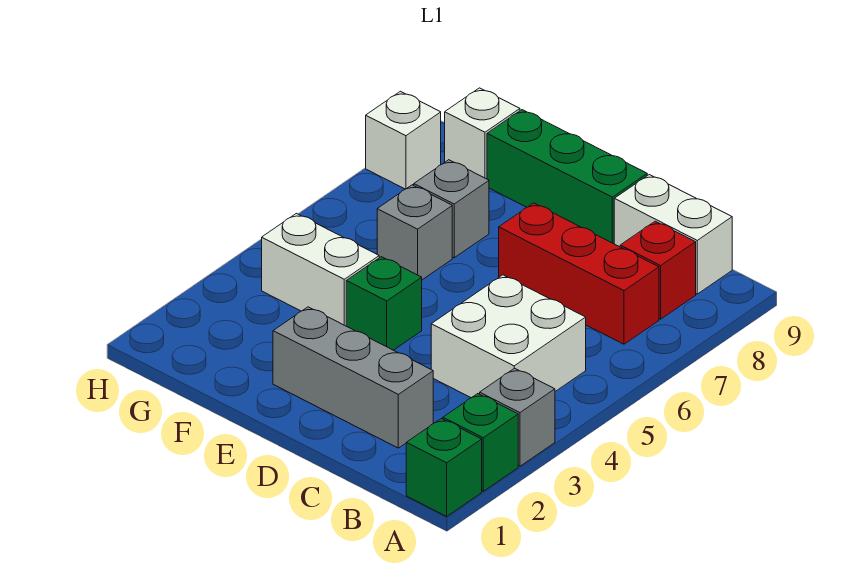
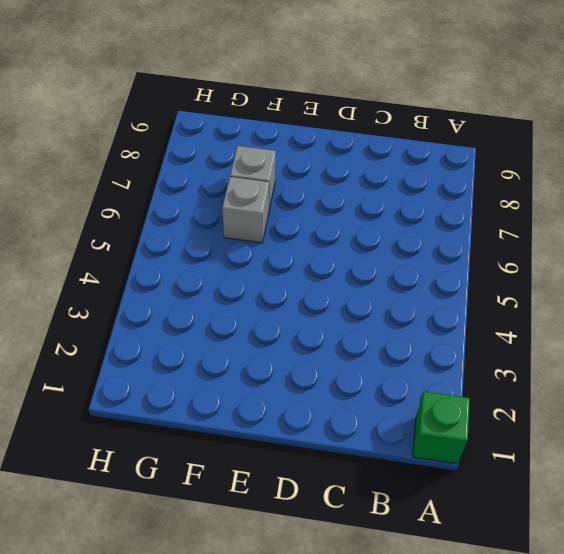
none -> green 1x1 brick [443,394,518,491]
none -> grey 1x1 brick [480,368,555,466]
none -> white 2x2 brick [431,275,586,398]

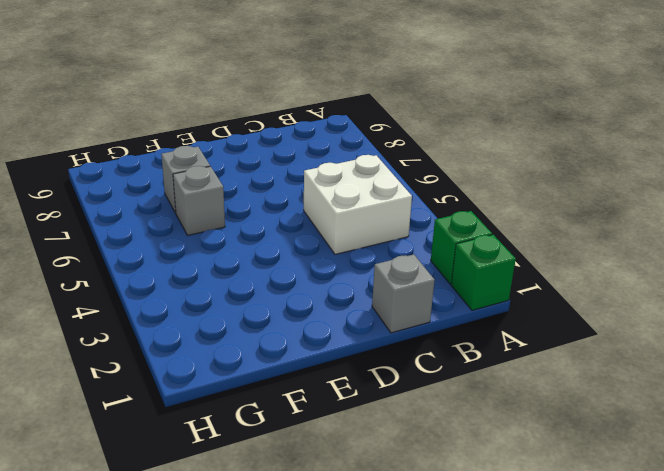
grey 1x1 brick [372,254,435,333] -> grey 1x1 brick moved to [480,368,555,466]
none -> red 1x3 brick [499,203,659,344]
none -> red 1x1 brick [620,221,696,319]
none -> white 1x2 brick [614,175,732,294]

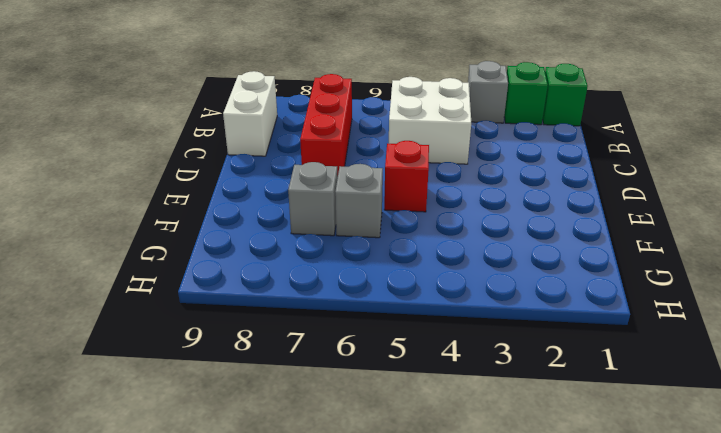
red 1x1 brick [384,141,429,212] -> red 1x1 brick moved to [620,221,696,319]
none -> grey 1x3 brick [273,307,433,448]
none -> green 1x3 brick [487,110,647,244]
none -> green 1x1 brick [346,257,422,350]

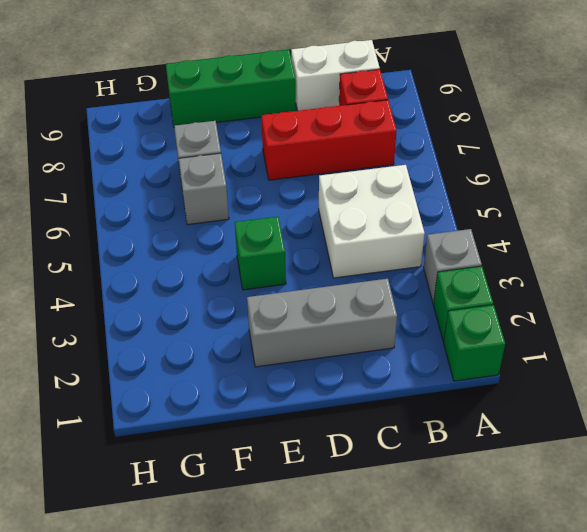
none -> white 1x2 brick [262,213,379,326]
none -> white 1x1 brick [445,88,520,179]
none -> white 1x1 brick [366,91,441,189]

